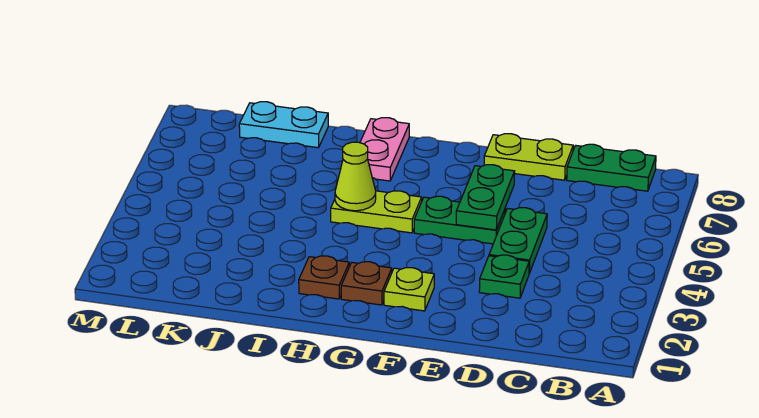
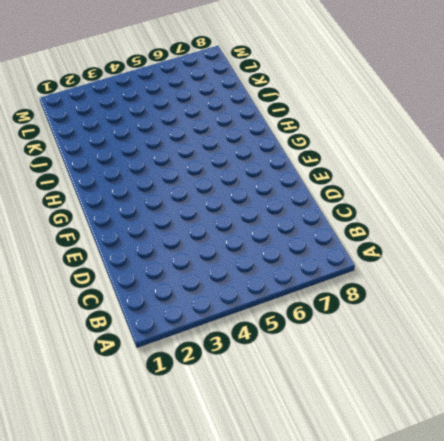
none -> green 1x2 plate [567,144,656,191]
none -> green 1x1 plate [479,255,529,298]
none -> green 1x2 plate [489,208,547,273]

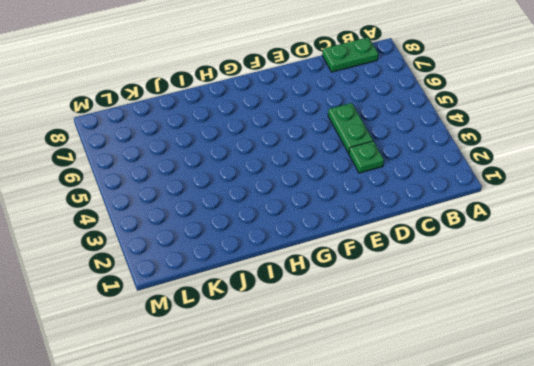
none -> lime 1x2 plate [484,134,573,180]
none -> green 1x2 plate [414,196,505,244]
none -> lime 1x1 plate [384,268,434,311]

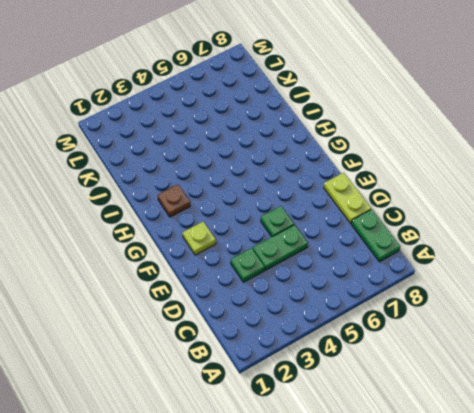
green 1x1 plate [261,206,294,237] -> green 1x2 plate [414,196,505,244]
none -> brown 1x1 plate [341,262,392,305]
none -> lime 1x2 plate [331,191,422,233]
none -> pink 1x2 plate [360,118,409,181]

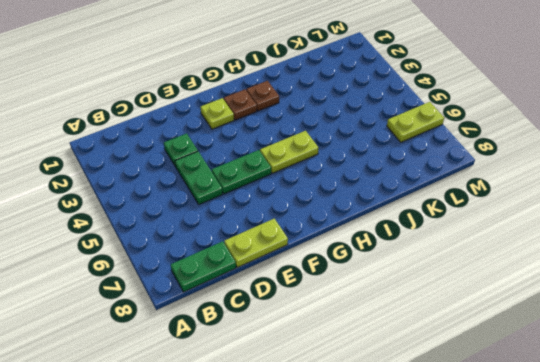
lime 1x2 plate [387,102,444,142] -> none
none -> pink 1x2 plate [360,118,409,181]
none -> cyan 1x2 plate [239,102,328,148]
none -> green 1x2 plate [456,165,515,230]

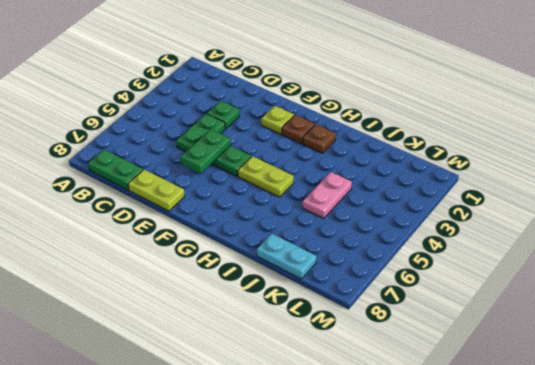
pink 1x2 plate [303,172,352,218] -> pink 1x2 plate moved to [360,118,409,181]
none -> lime 1x1 cone [335,142,376,211]

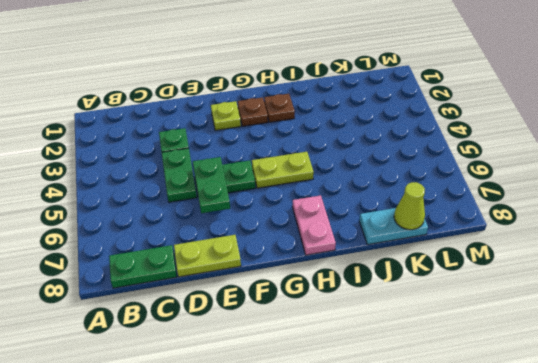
lime 1x1 cone [394,182,425,230] -> lime 1x1 cone moved to [335,142,376,211]

